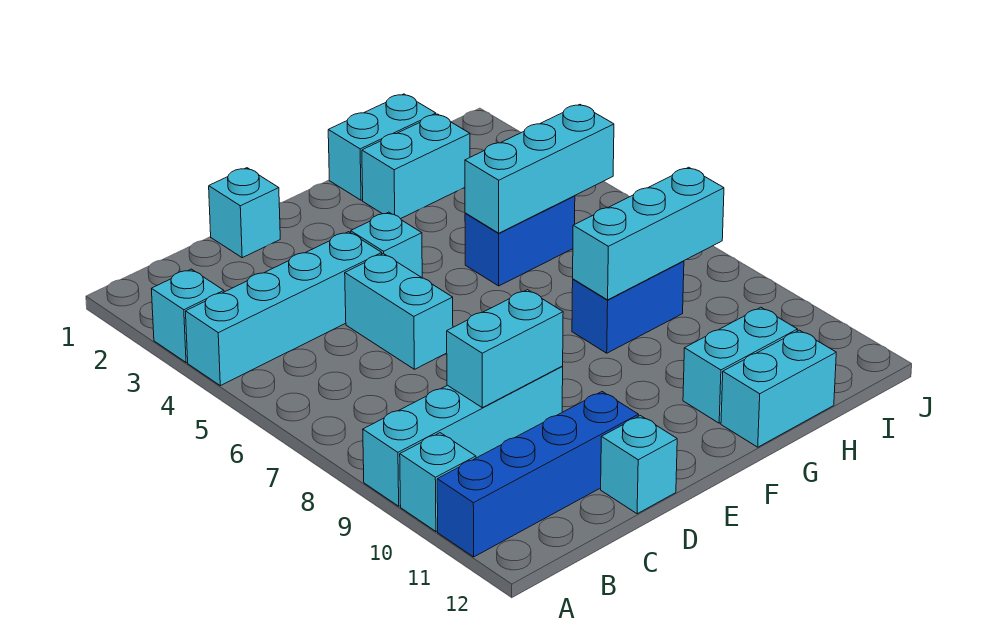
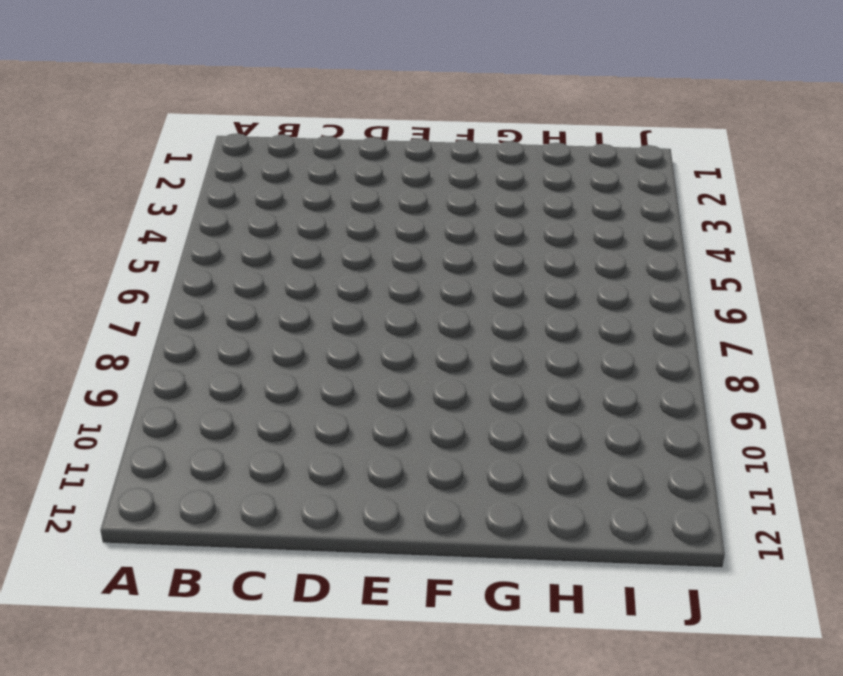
none -> cyan 1x1 brick [152,269,224,363]
none -> cyan 1x4 brick [186,232,382,386]
none -> cyan 1x4 brick [363,367,563,506]

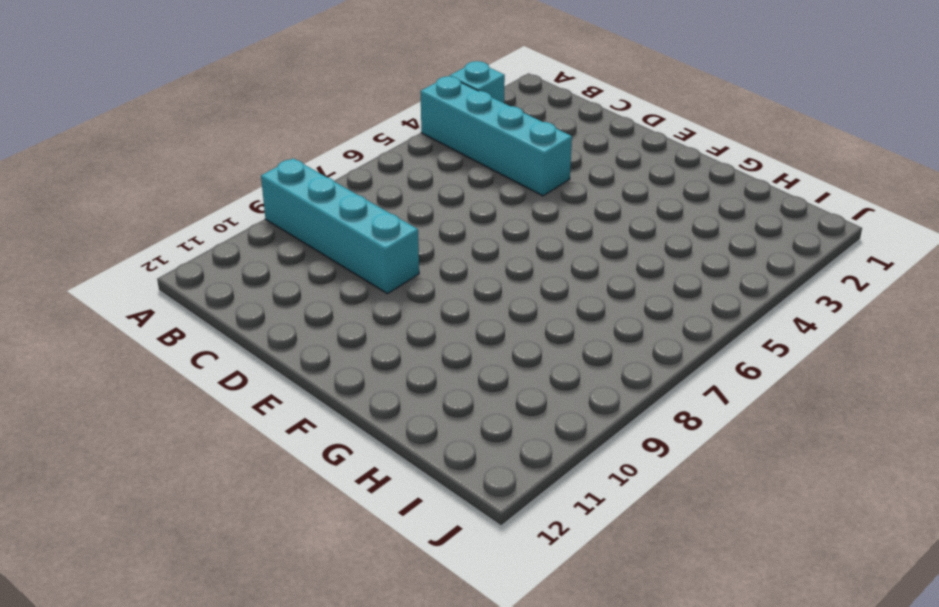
none -> cyan 1x1 brick [400,433,476,531]
none -> blue 1x4 brick [437,392,639,557]
none -> cyan 1x1 brick [209,168,280,258]

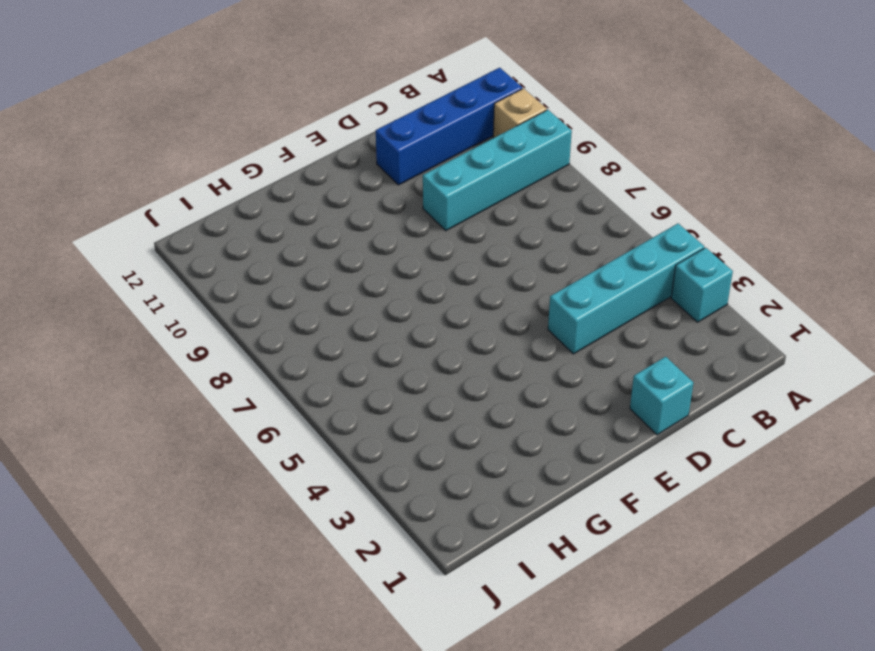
tan 1x1 brick [493,89,547,138] -> cyan 1x1 brick [400,433,476,531]
none -> cyan 1x2 brick [345,254,453,369]
none -> cyan 1x1 brick [601,416,677,514]
none -> cyan 1x1 brick [351,212,422,277]

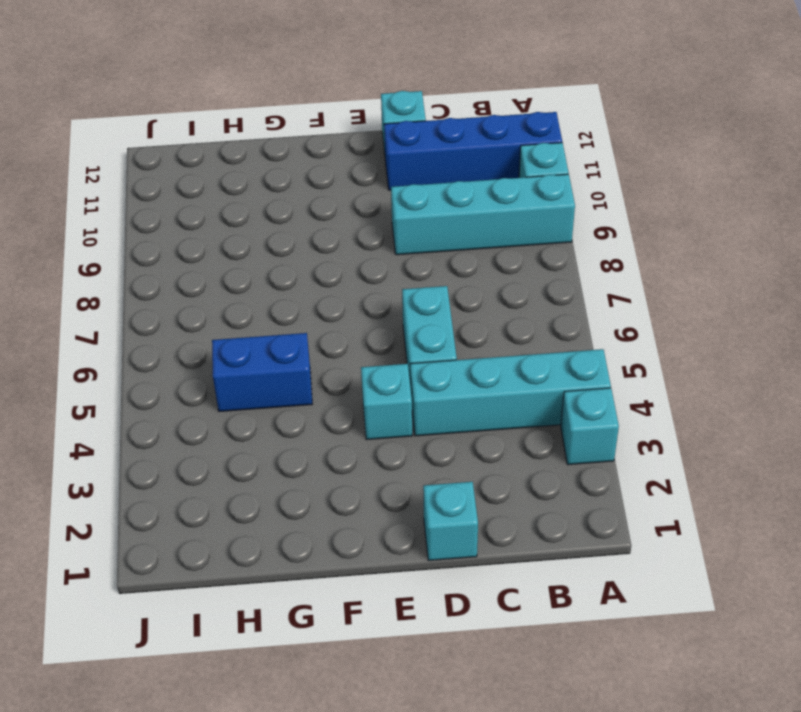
none -> cyan 1x2 brick [328,94,436,200]
none -> cyan 1x2 brick [362,114,470,219]
none -> blue 1x2 brick [572,261,684,353]

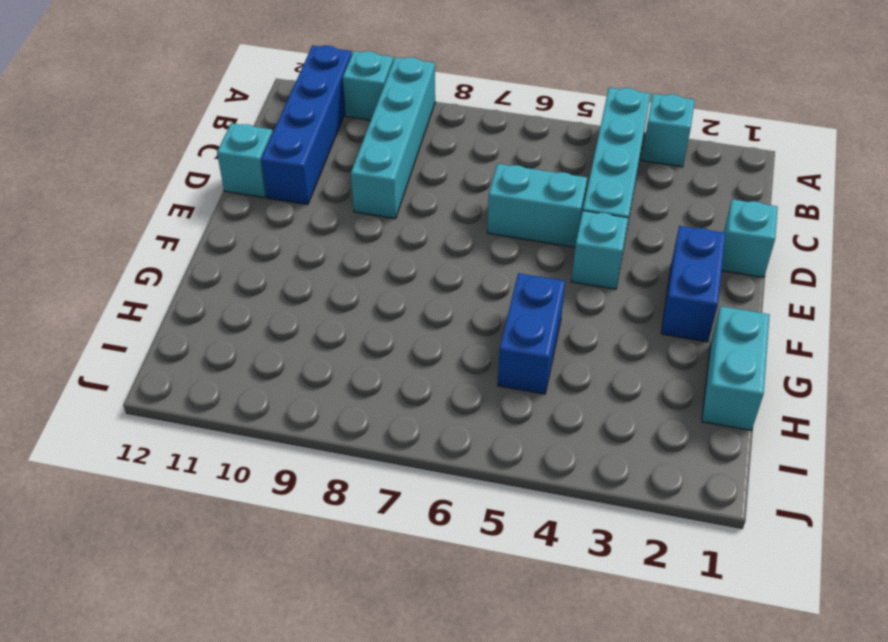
blue 1x2 brick [661,226,726,342] -> blue 1x2 brick moved to [572,261,684,353]
none -> cyan 1x2 brick [362,114,470,219]
none -> cyan 1x2 brick [683,307,798,423]
none -> cyan 1x2 brick [721,330,836,447]

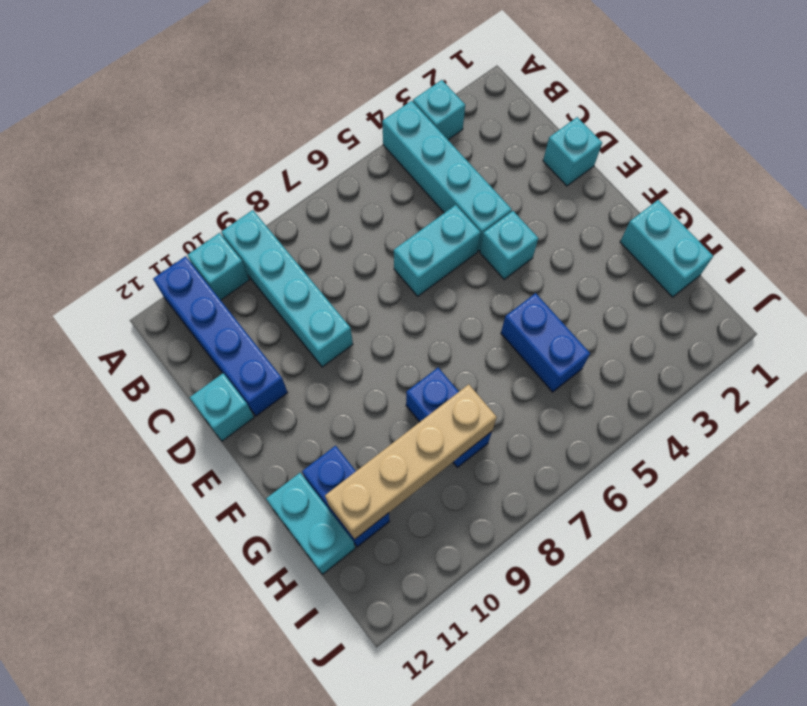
blue 1x2 brick [302,446,390,547] -> cyan 1x2 brick [683,307,798,423]
tan 1x4 brick [325,384,497,539] -> cyan 1x3 brick [573,167,724,300]
none -> cyan 1x2 brick [362,114,470,219]
none -> cyan 1x2 brick [447,290,563,408]
none -> cyan 1x3 brick [465,105,614,233]

